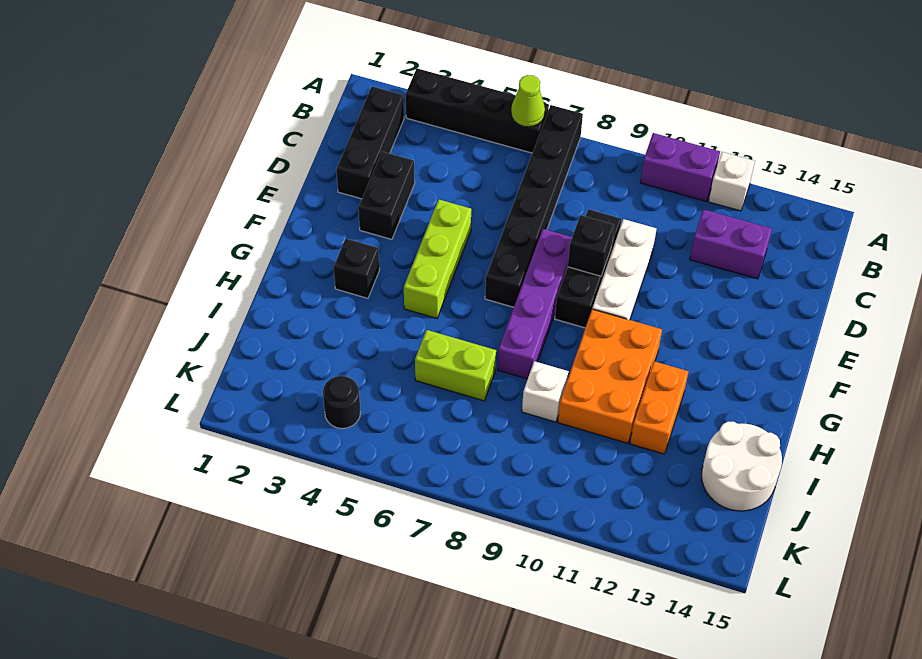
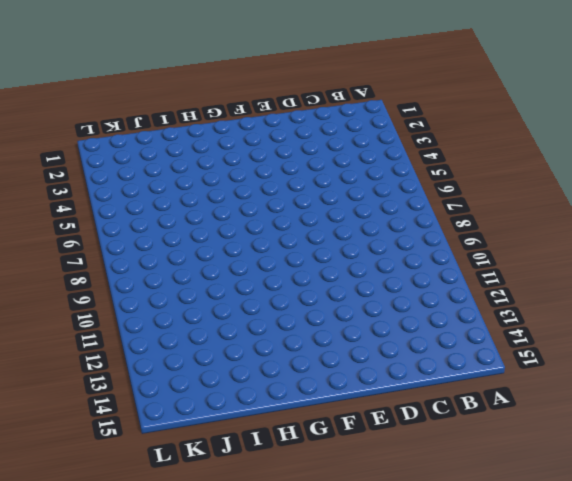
none -> black 1x4 brick [406,68,549,153]
none -> black 1x6 brick [485,105,583,307]
none -> purple 1x2 brick [640,133,720,201]

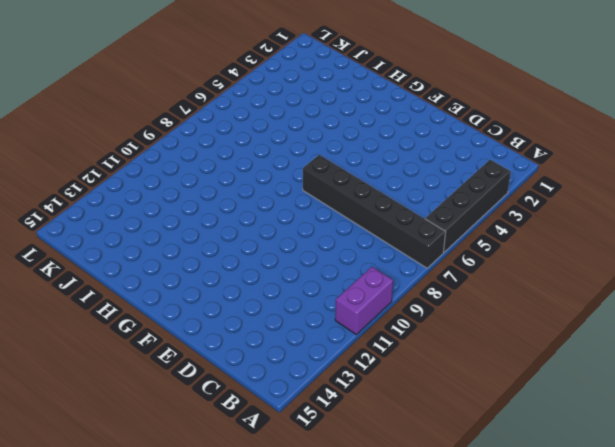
none -> white 1x1 brick [709,152,755,211]
none -> black 1x3 brick [336,87,404,199]
none -> purple 1x2 brick [690,209,772,279]

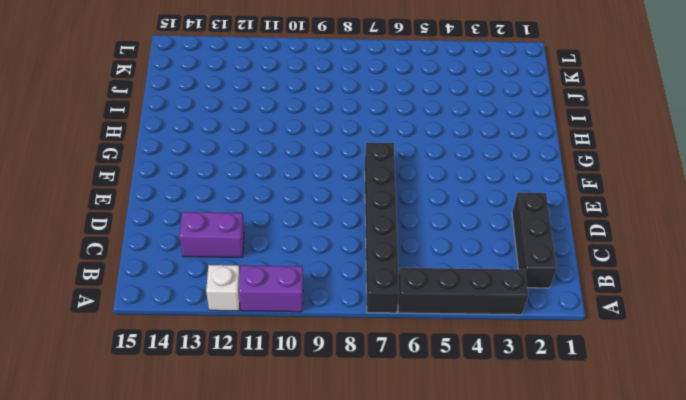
none -> black 1x2 brick [358,152,415,239]
none -> black 1x3 brick [555,209,621,328]
none -> white 1x3 brick [592,219,656,320]

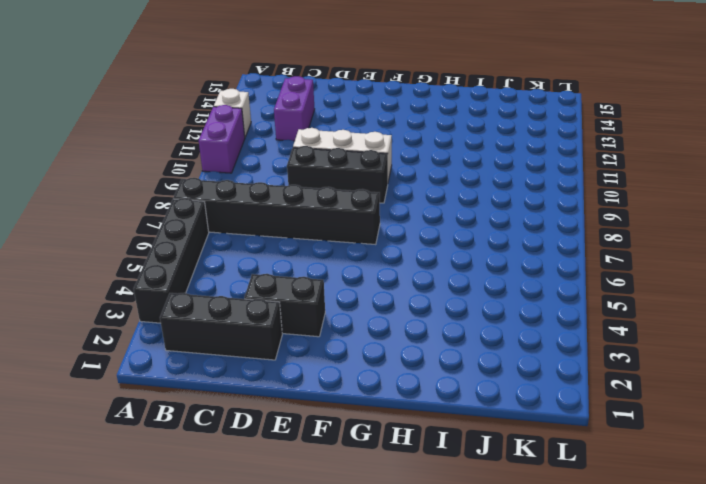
none -> lime 1x3 brick [404,200,471,318]
none -> purple 1x4 brick [498,229,572,379]
none -> black 1x1 brick [334,238,380,298]

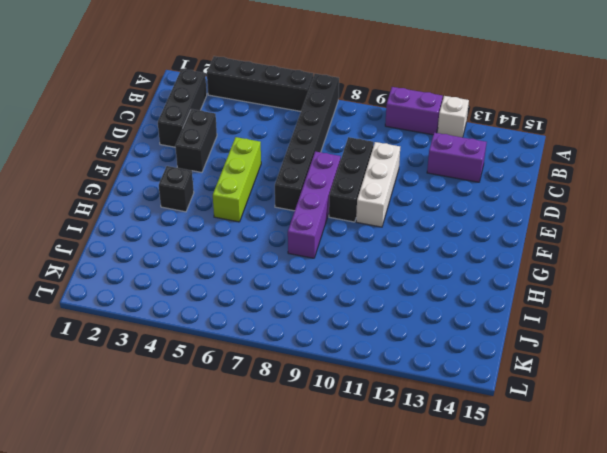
none -> orange 2x3 brick [558,309,662,443]
none -> orange 1x2 brick [630,361,689,454]
none -> lime 1x2 brick [415,330,496,401]

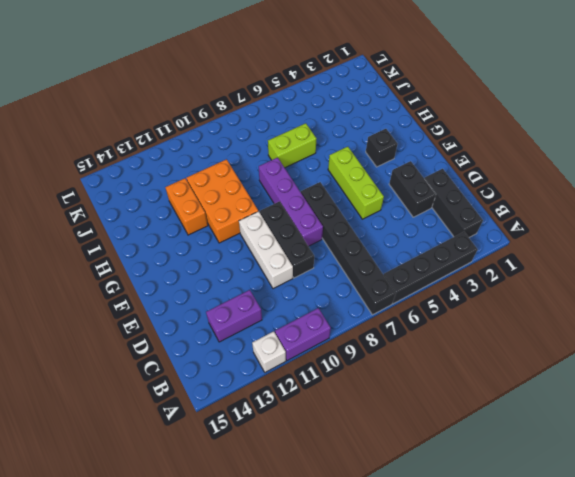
none -> white 1x1 brick [522,361,569,422]
none -> white 2x2 round brick [702,422,782,511]
none -> black 1x1 round brick [323,376,361,429]

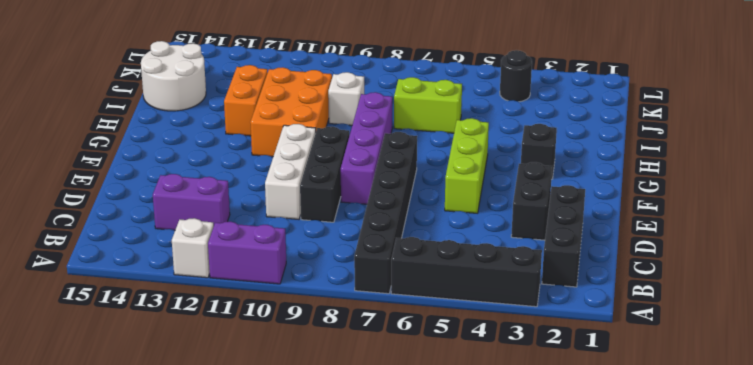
none -> lime 1x1 cone [511,75,545,127]
none -> black 1x1 brick [568,215,614,276]

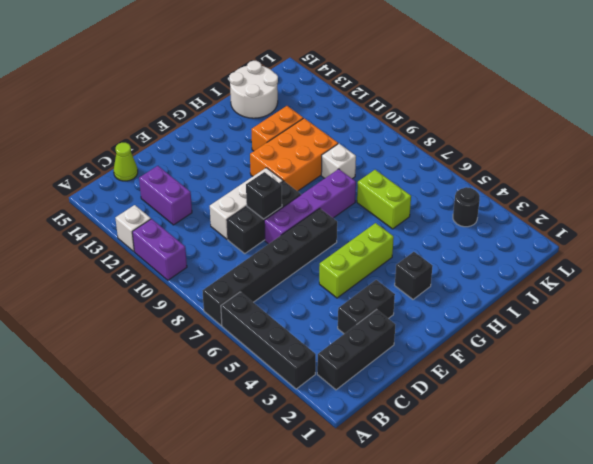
lime 1x1 cone [114,143,138,181] -> lime 1x1 cone moved to [511,75,545,127]

